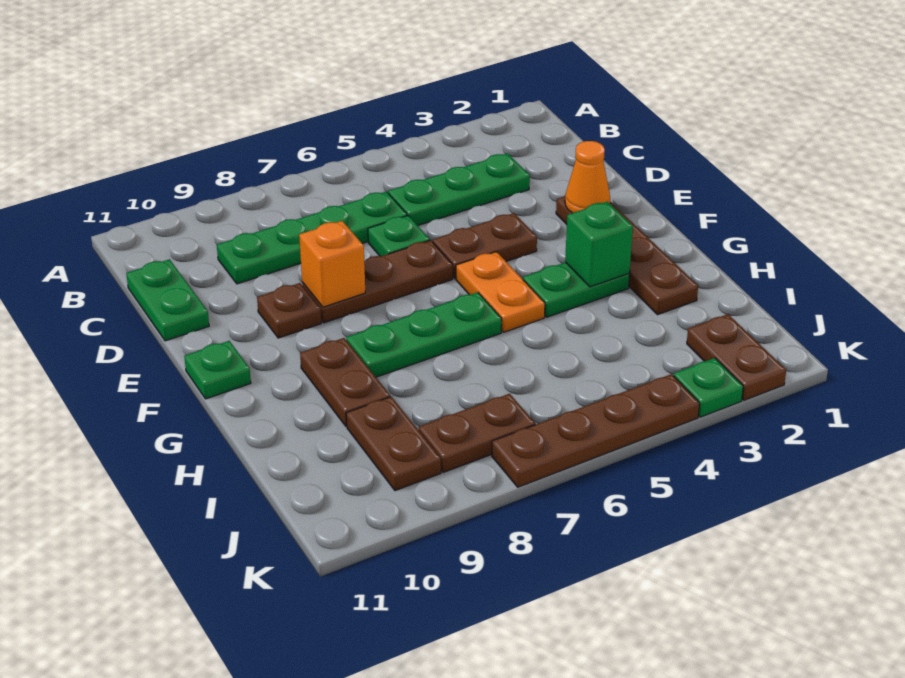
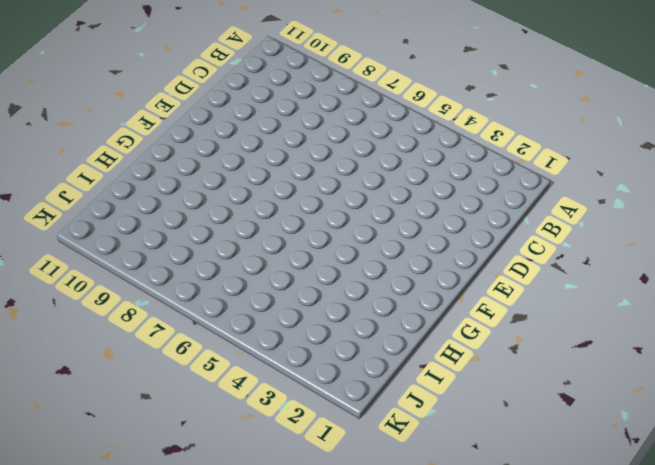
none -> green 1x3 plate [388,153,530,226]
none -> green 1x4 plate [217,191,407,284]
none -> green 1x2 plate [126,259,209,341]

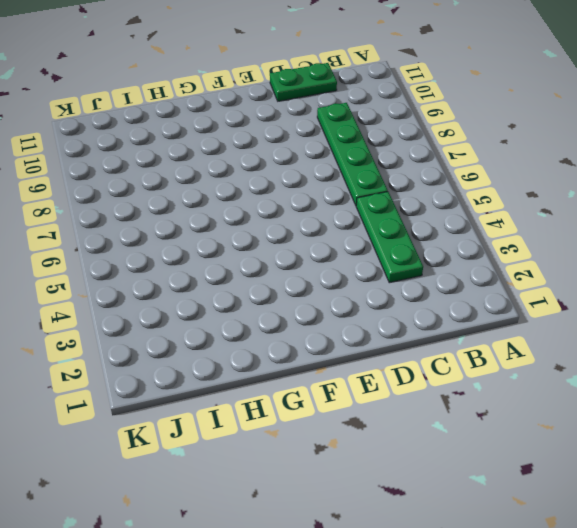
none -> green 1x1 plate [368,216,430,256]
none -> brown 1x4 plate [556,196,698,315]
none -> brown 1x2 plate [433,213,537,279]

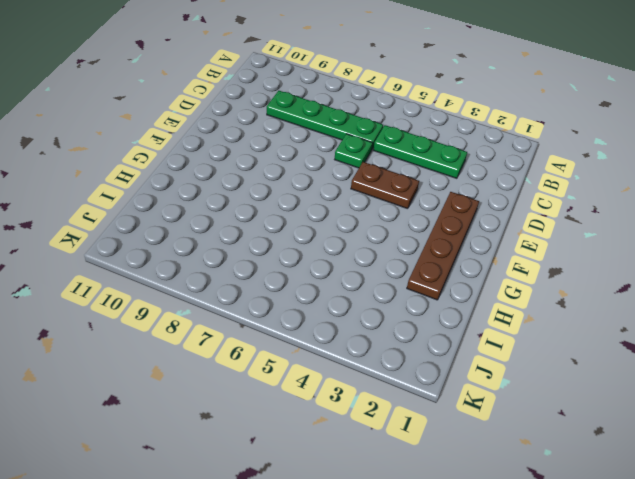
none -> green 1x2 plate [126,259,209,341]
none -> brown 1x3 plate [302,240,453,323]
none -> brown 1x1 plate [257,283,321,338]

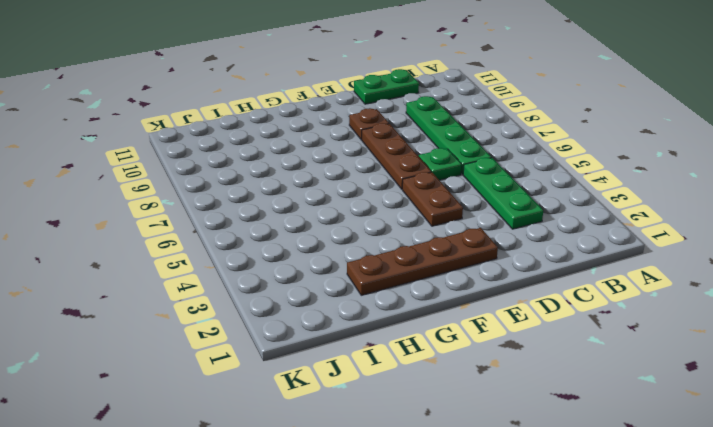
none -> orange 1x2 plate [456,252,545,332]
none -> green 1x1 plate [184,341,251,399]
none -> green 1x2 plate [523,262,630,317]

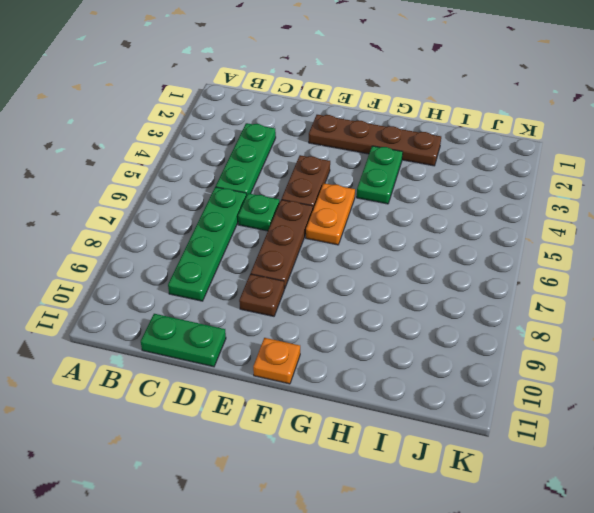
orange 1x2 plate [306,183,355,245] -> orange 1x2 plate turned to [456,252,545,332]
orange 1x1 plate [253,338,300,384] -> green 1x1 plate [184,341,251,399]
none -> green 1x3 plate [346,292,502,377]
none -> brown 1x2 plate [300,338,390,426]
none -> brown 1x2 plate [346,397,441,491]

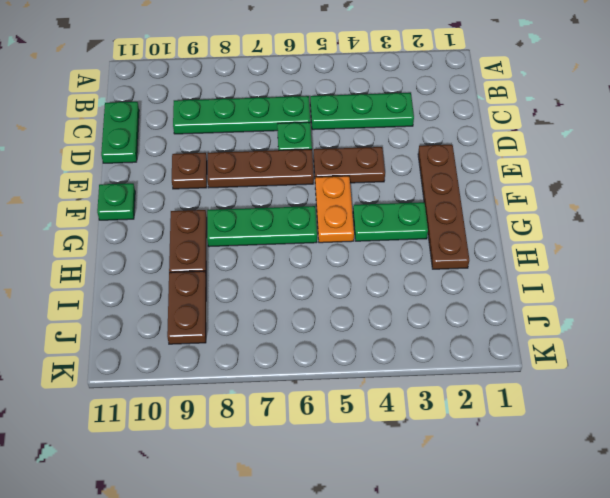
none -> brown 1x2 plate [687,314,786,400]
none -> brown 1x2 plate [419,394,535,472]
none -> green 1x1 plate [674,358,743,417]

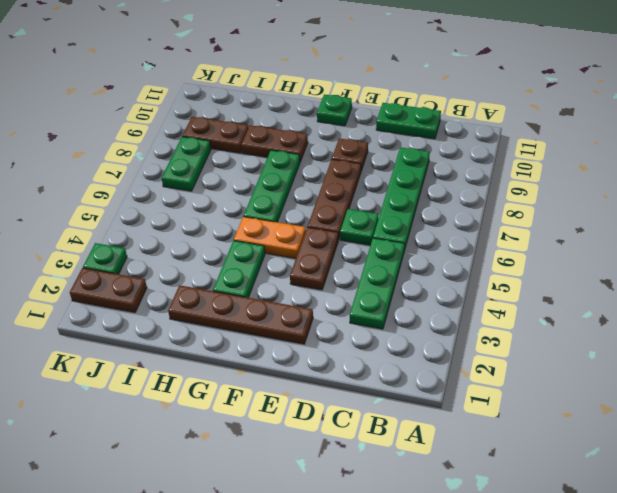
green 1x2 plate [162,137,211,191] -> brown 1x2 plate [419,394,535,472]
none -> brown 1x4 plate [492,374,700,487]
none -> orange 1x1 cone [565,141,610,213]
none -> orange 1x1 brick [299,221,365,307]

